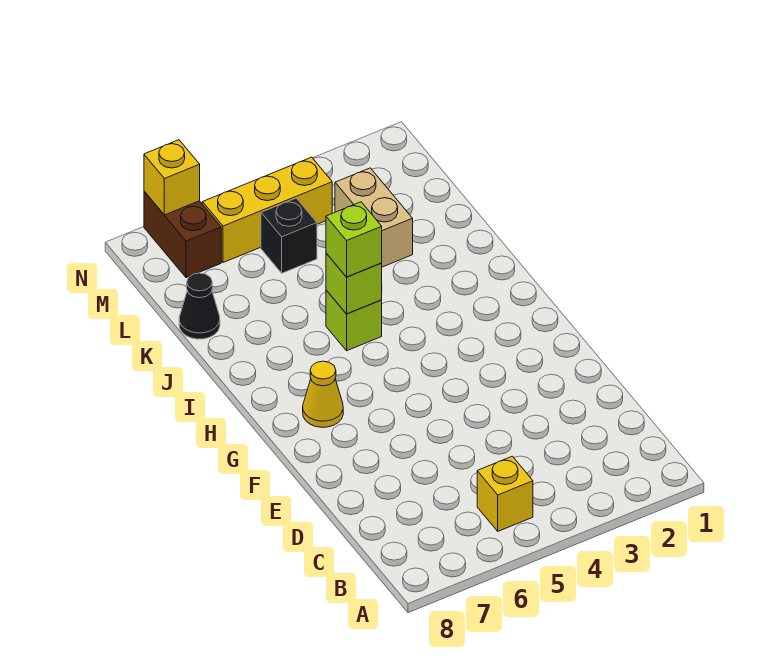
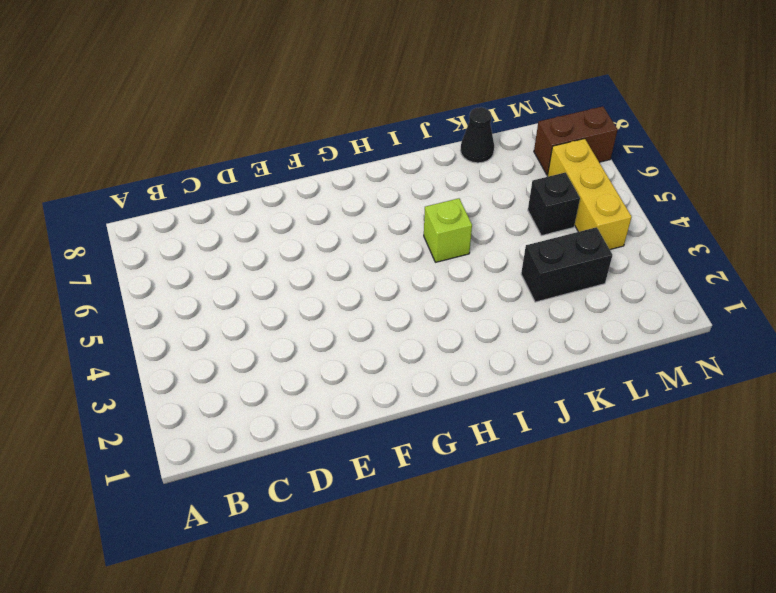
black 1x2 brick [521,227,612,302] -> tan 1x2 brick [335,168,413,267]
none -> yellow 1x1 brick [477,456,533,531]
none -> yellow 1x1 cone [303,361,343,427]

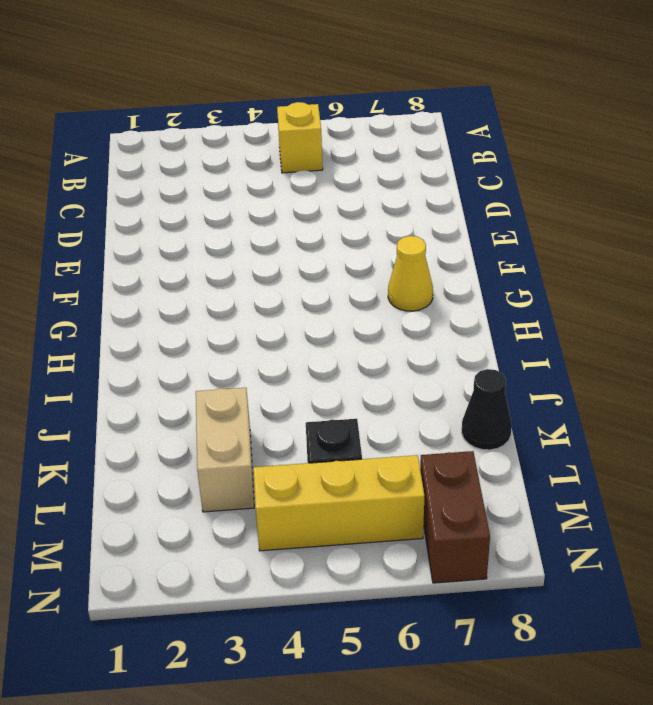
none -> lime 1x1 brick [326,290,382,351]
none -> lime 1x1 brick [326,253,382,314]

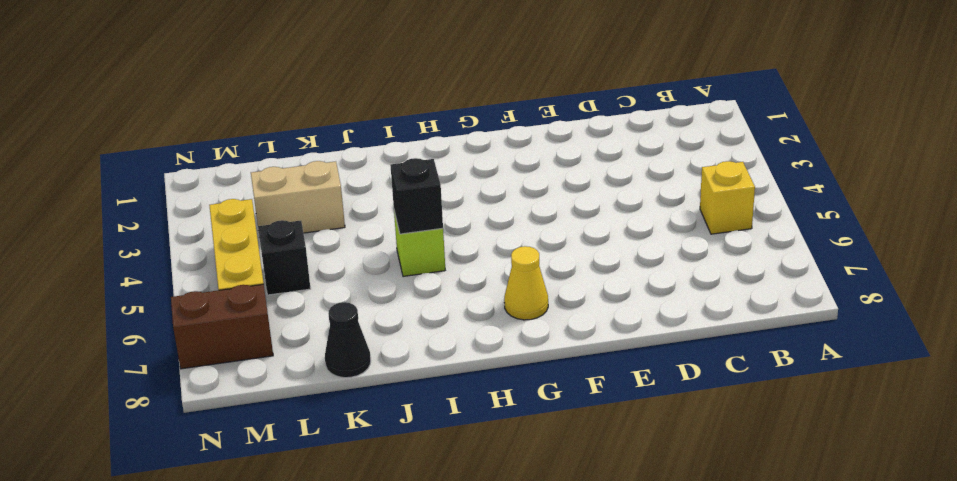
black 1x1 brick [390,158,443,234] -> lime 1x1 brick [326,253,382,314]
none -> yellow 1x1 brick [144,140,200,215]
none -> lime 1x1 brick [326,202,382,277]

